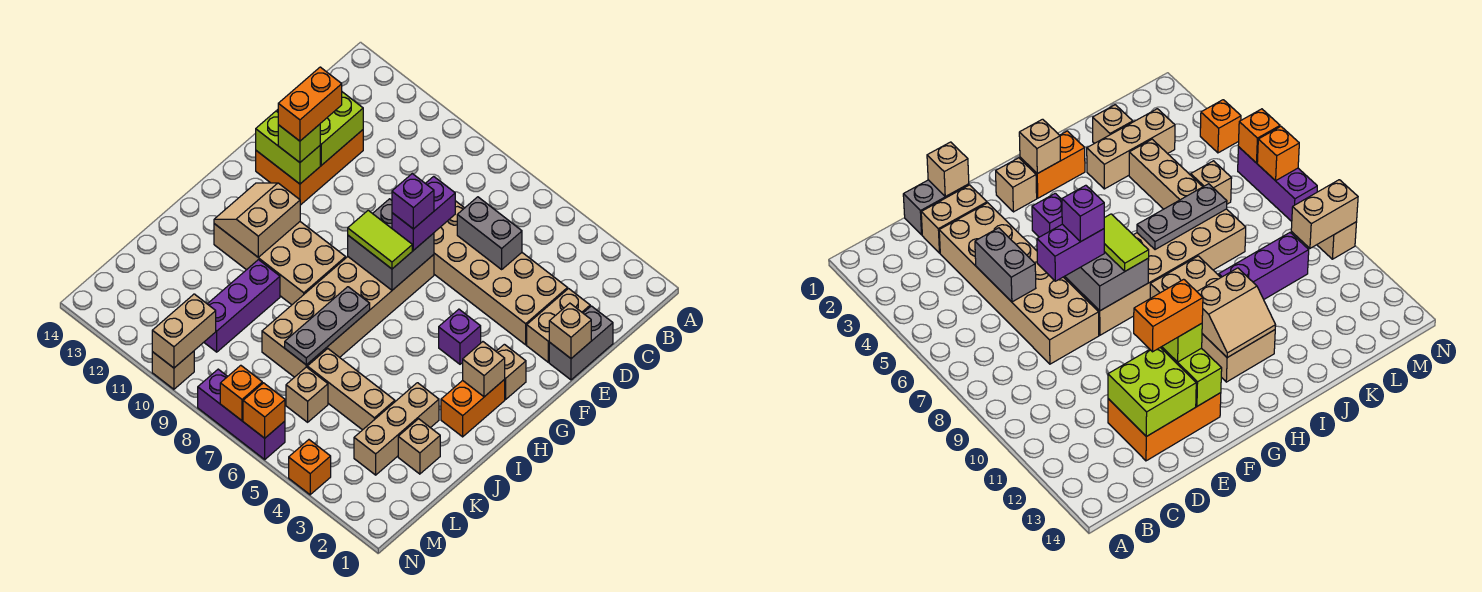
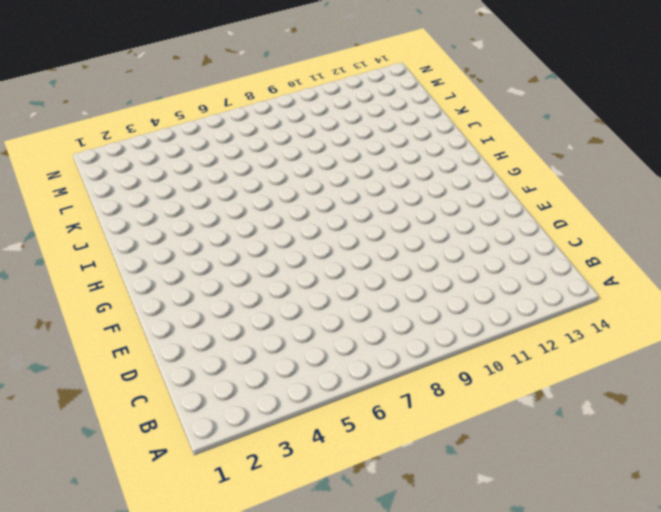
none -> grey 1x2 brick [549,306,613,380]
none -> tan 1x2 brick [527,289,590,362]
none -> tan 2x6 brick [434,201,568,345]
none -> orange 2x3 brick [256,130,363,205]

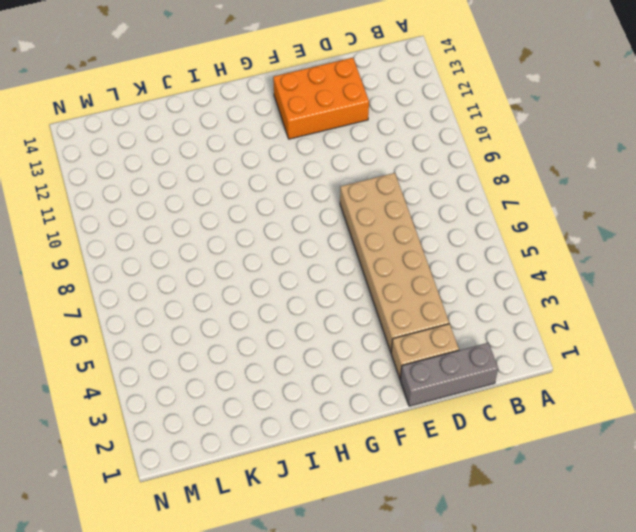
grey 1x3 brick [400,343,498,406] -> grey 1x2 brick [549,306,613,380]
none -> tan 2x6 brick [262,255,434,377]
none -> tan 1x1 brick [496,344,526,400]
none -> purple 1x1 brick [439,309,481,364]
none -> orange 1x2 brick [441,380,505,437]

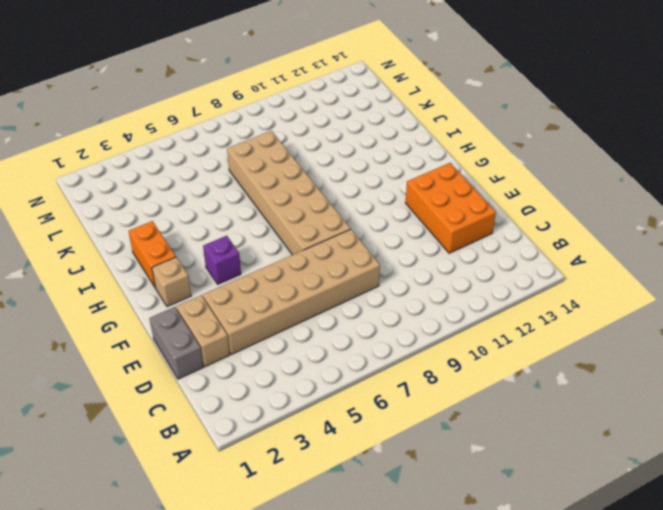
none -> tan 2x4 brick [214,222,346,305]
none -> tan 1x3 brick [354,383,439,475]
none -> purple 1x3 brick [204,260,280,352]
none -> tan 1x1 brick [398,419,440,474]

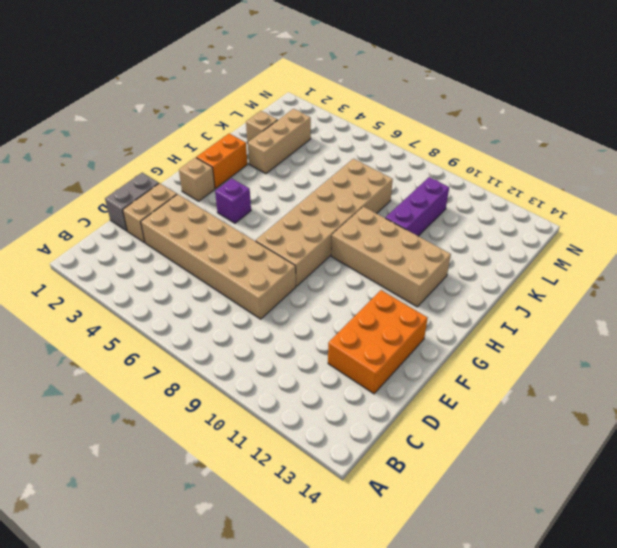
none -> tan 1x3 brick [307,349,395,430]
none -> tan 1x1 brick [286,367,328,422]
none -> orange 1x1 brick [289,440,331,495]
none -> purple 1x3 brick [198,369,285,459]

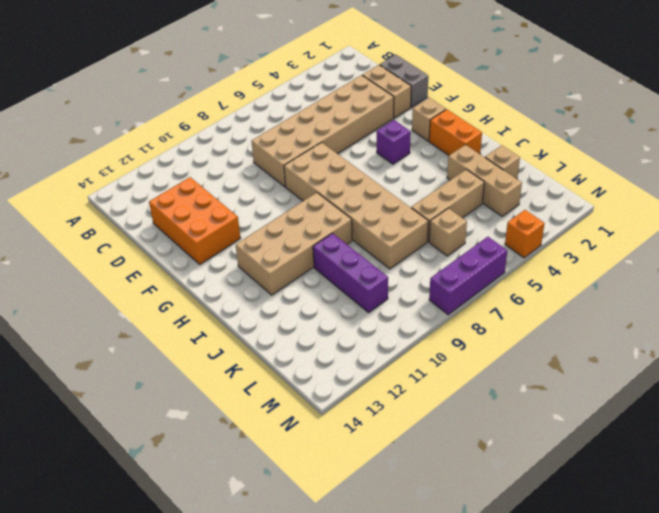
none -> tan 1x1 brick [152,351,194,389]
none -> grey 1x2 brick [457,197,522,269]
none -> lime 2x2 brick [277,92,363,165]
none -> tan 1x1 brick [549,303,591,358]

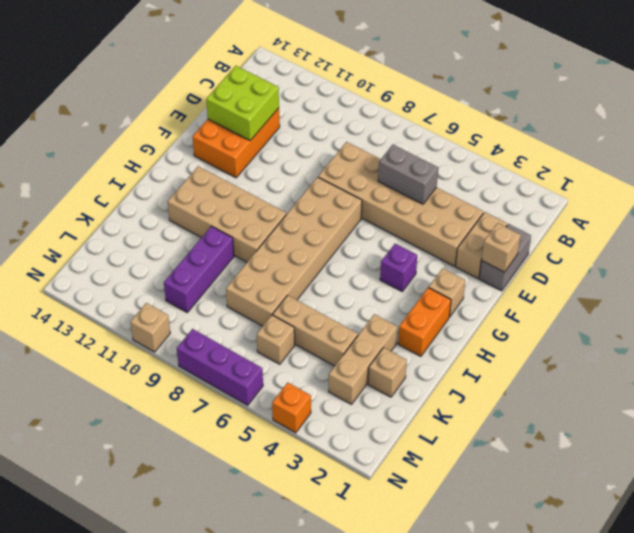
none -> grey 2x2 brick [348,199,434,290]
none -> lime 1x2 brick [256,111,320,184]
none -> tan 1x1 brick [463,342,505,397]
none -> tan 2x2 slope [214,183,300,257]

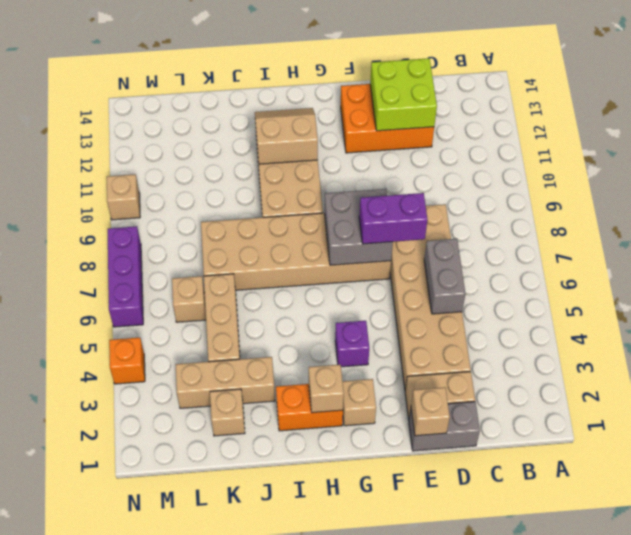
none -> purple 1x3 brick [204,260,280,352]
none -> lime 1x2 brick [256,111,320,184]
none -> grey 1x3 plate [285,287,370,365]
none -> tan 1x2 brick [152,294,216,368]

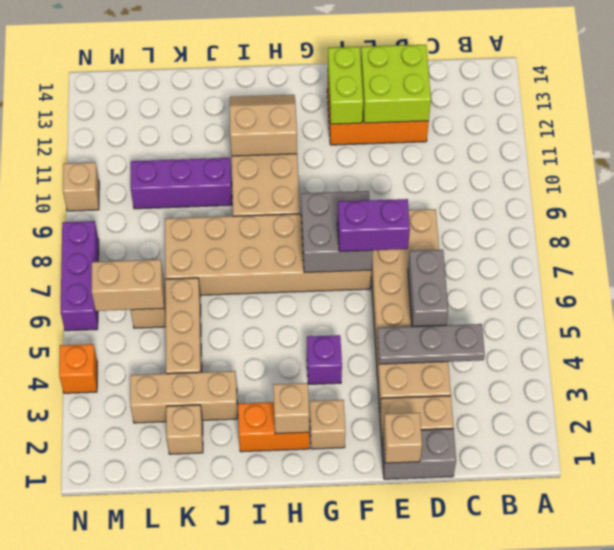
grey 1x3 plate [377,324,485,364] -> grey 1x3 plate moved to [285,287,370,365]
tan 1x2 brick [92,260,164,311] -> tan 1x2 brick moved to [152,294,216,368]
none -> orange 1x1 brick [243,383,285,438]
none -> orange 1x1 brick [220,365,262,420]
none -> lime 1x1 brick [278,124,320,162]
none -> lime 1x2 tile [348,210,412,269]

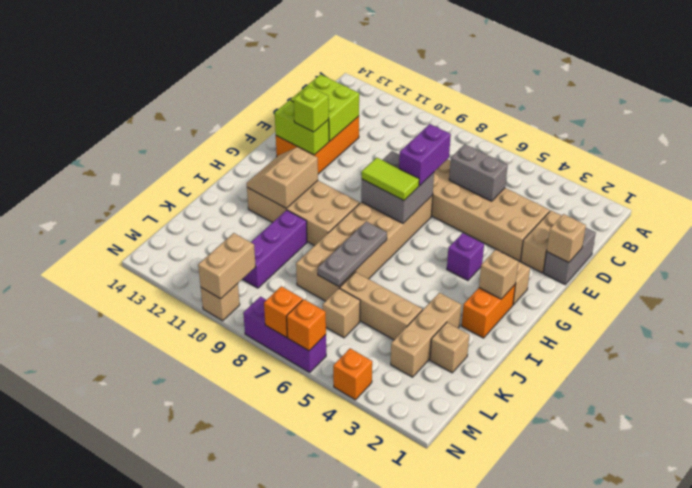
none -> orange 1x2 brick [278,67,342,141]
none -> purple 1x1 brick [392,174,434,229]

